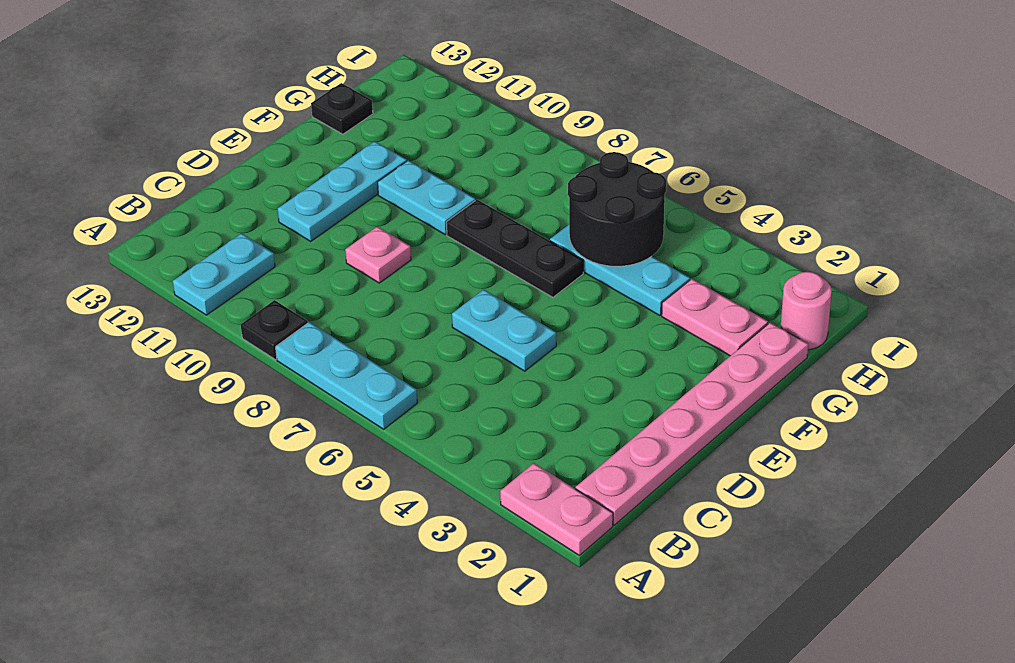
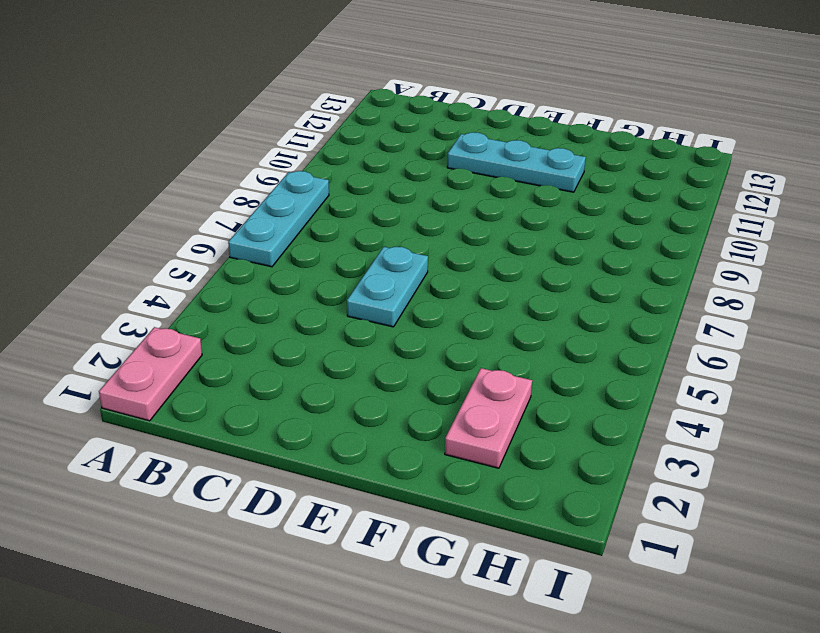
none -> black 1x1 plate [241,300,308,359]
none -> cyan 1x2 plate [173,233,275,315]
none -> pink 1x6 plate [576,323,808,525]

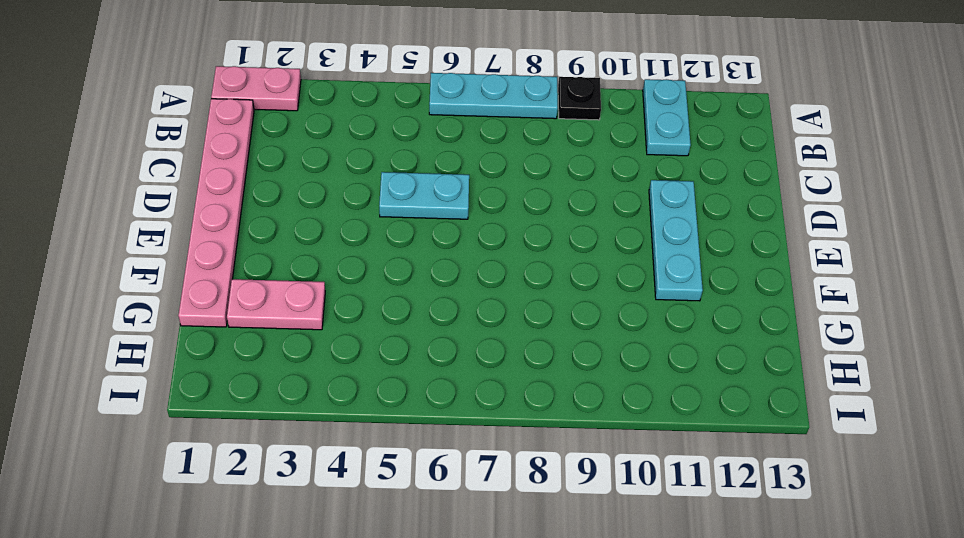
none -> pink 1x1 plate [345,227,411,283]
none -> black 1x3 plate [446,200,583,297]
none -> cyan 1x2 plate [378,160,475,235]

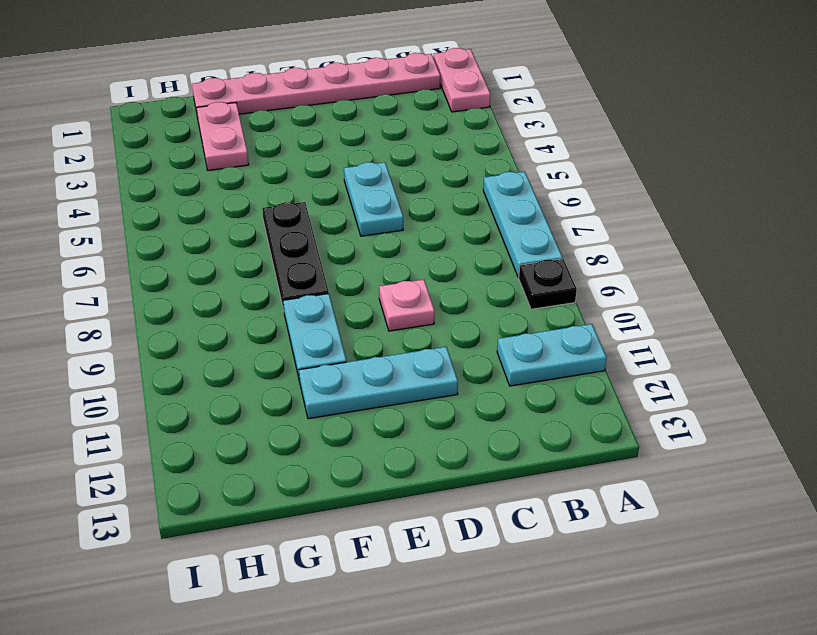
none -> cyan 1x3 plate [550,225,690,316]
none -> black 1x1 plate [311,83,373,134]
none -> pink 1x1 round brick [780,272,832,350]

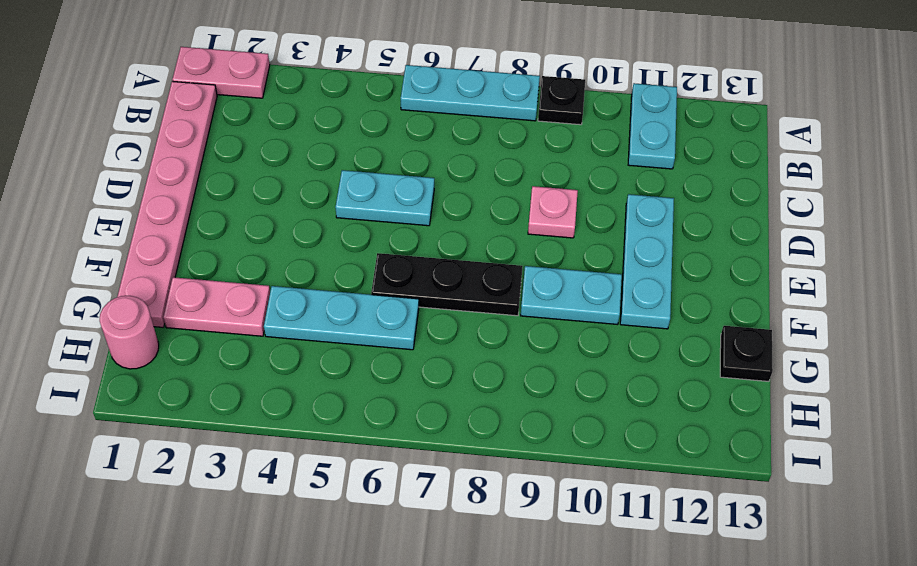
none -> black 2x2 round brick [568,152,666,266]

